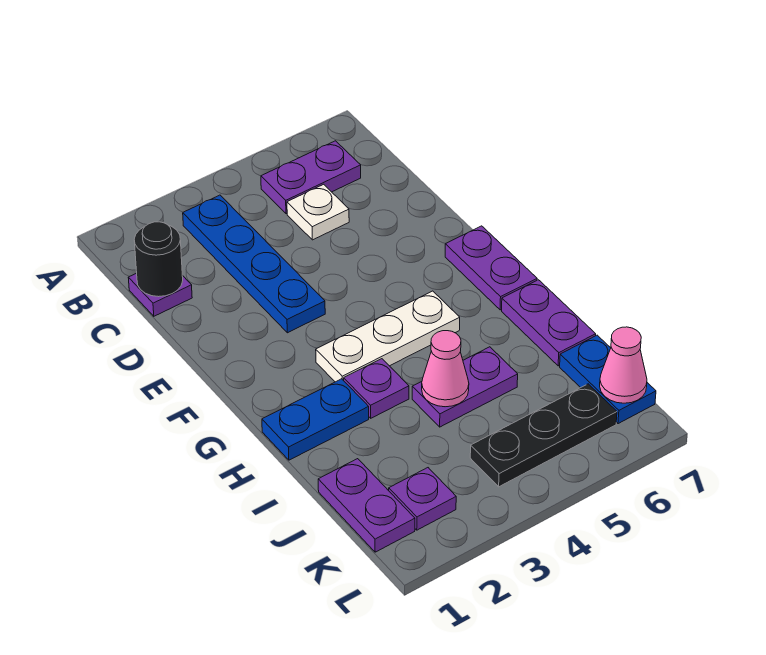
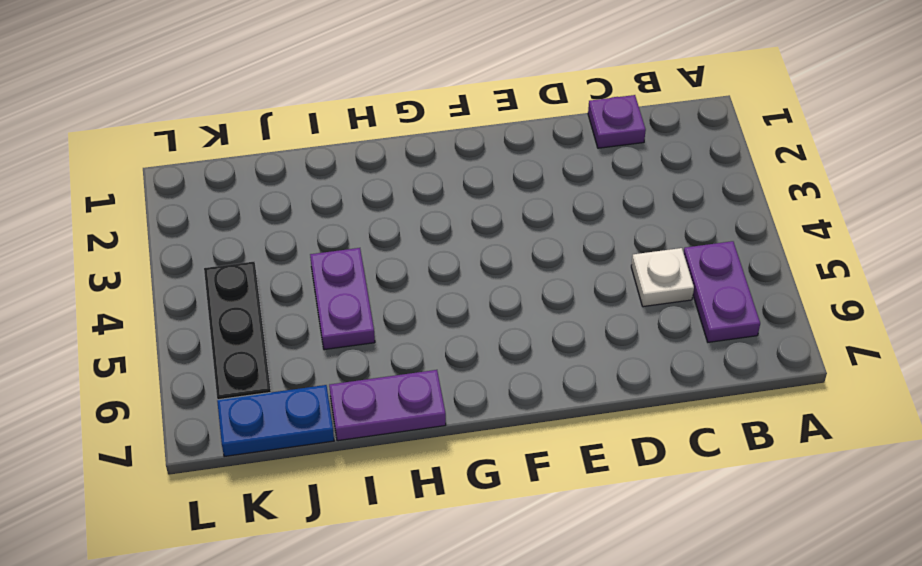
none -> blue 1x4 plate [183,195,325,333]
none -> purple 1x2 plate [445,226,537,310]
none -> white 1x3 plate [316,291,460,382]

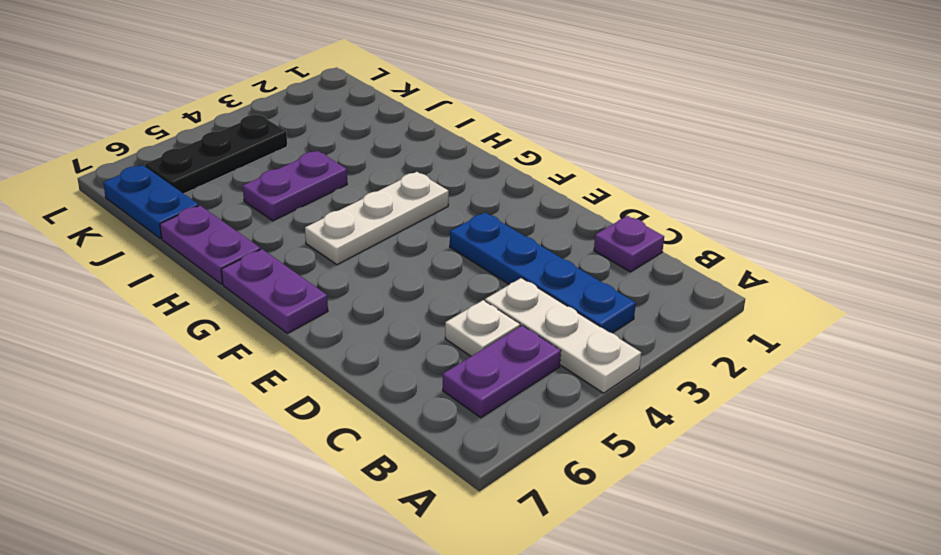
white 1x3 plate [485,278,641,393] -> none
none -> blue 1x2 plate [262,379,369,460]
none -> purple 1x1 plate [344,359,409,418]
none -> purple 1x2 plate [318,459,415,552]

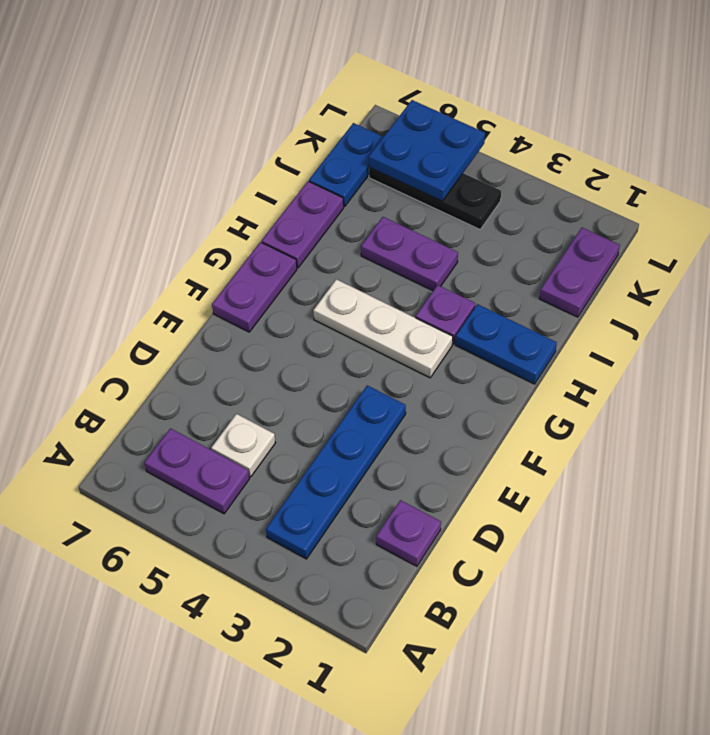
blue 2x2 plate [369,100,485,201] -> none
none -> purple 1x1 plate [389,468,456,530]
none -> black 1x1 round brick [134,222,183,297]
none -> pink 1x1 cone [422,331,469,407]

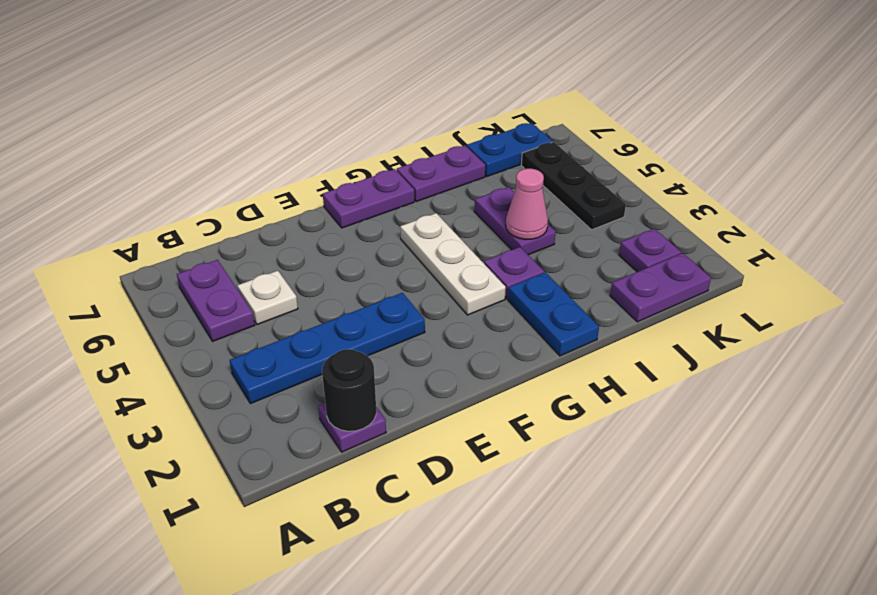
none -> pink 1x1 cone [600,327,647,403]

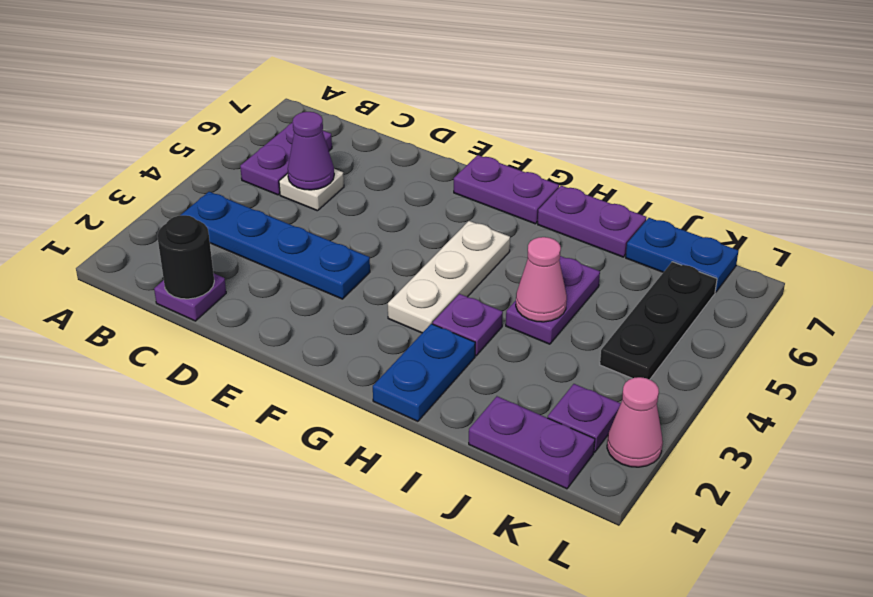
purple 1x1 cone [288,112,334,190] -> none
pink 1x1 cone [607,377,663,467] -> pink 1x1 cone moved to [600,327,647,403]

